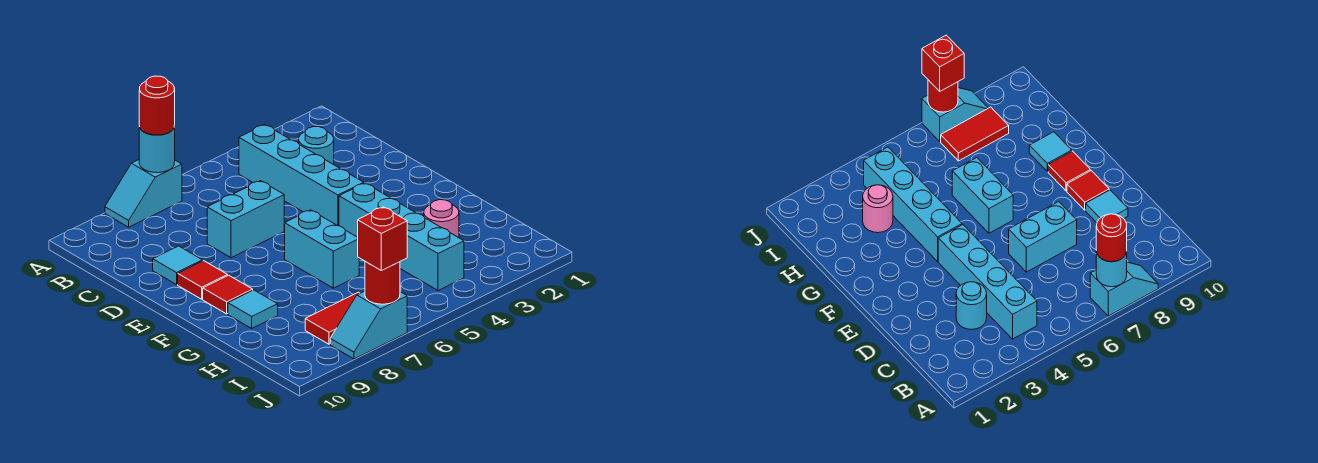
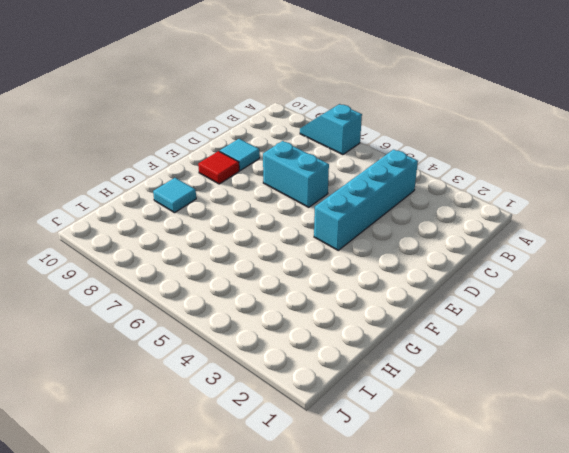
none -> cyan 1x1 round brick [299,127,334,164]
none -> cyan 1x4 brick [339,183,464,291]
none -> cyan 1x2 brick [284,210,359,288]

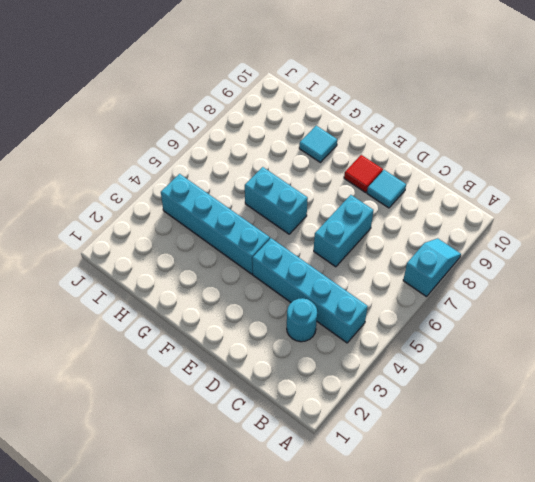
none -> red 1x1 tile [203,275,253,314]
none -> pink 1x1 round brick [424,200,459,238]
none -> red 1x2 tile [305,292,360,344]

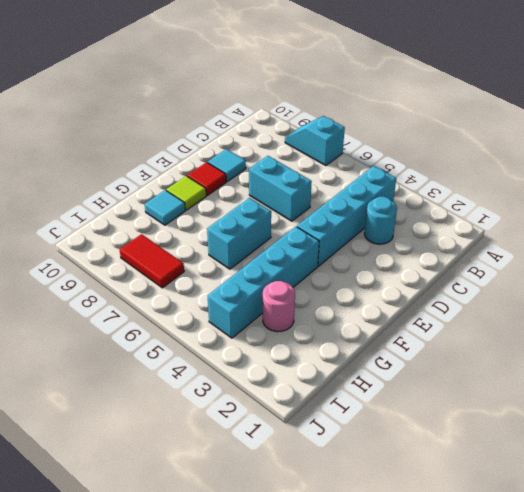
lime 1x1 tile [166,176,206,210] -> red 1x1 tile [203,275,253,314]
none -> cyan 1x2 slope [330,291,407,359]
none -> cyan 1x1 round brick [139,125,175,173]
none -> red 1x1 round brick [365,261,400,304]

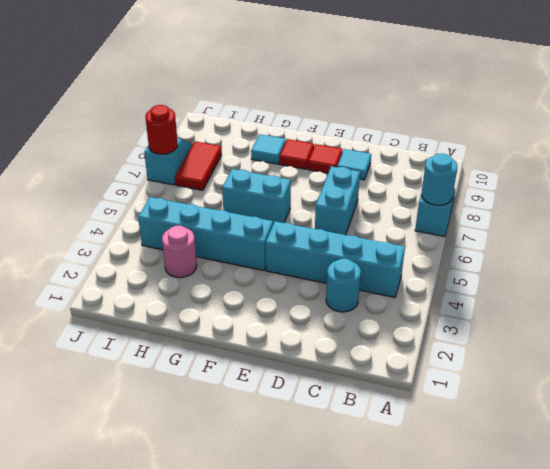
none -> red 1x1 round brick [139,76,175,135]
none -> red 1x1 brick [358,207,407,271]

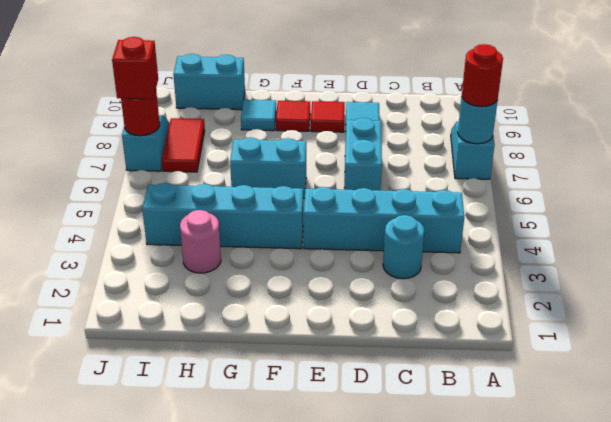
cyan 1x2 brick [173,54,245,110] -> none

